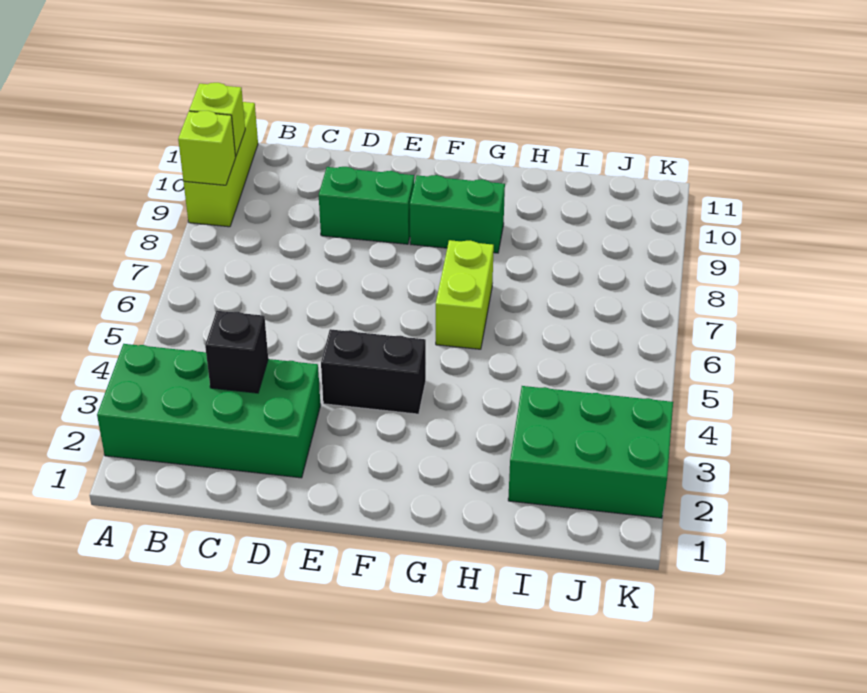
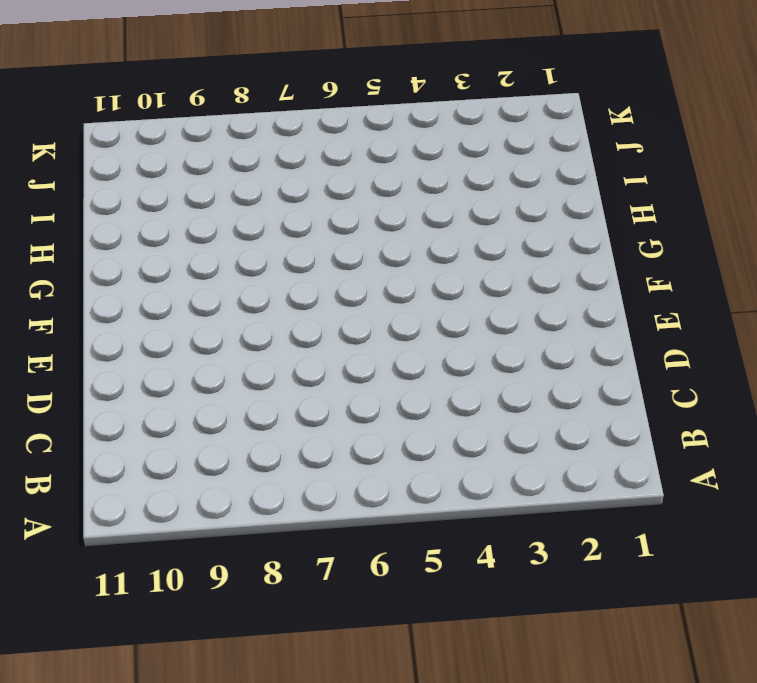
none -> green 2x4 brick [97,344,321,478]
none -> lime 1x3 brick [184,102,258,227]

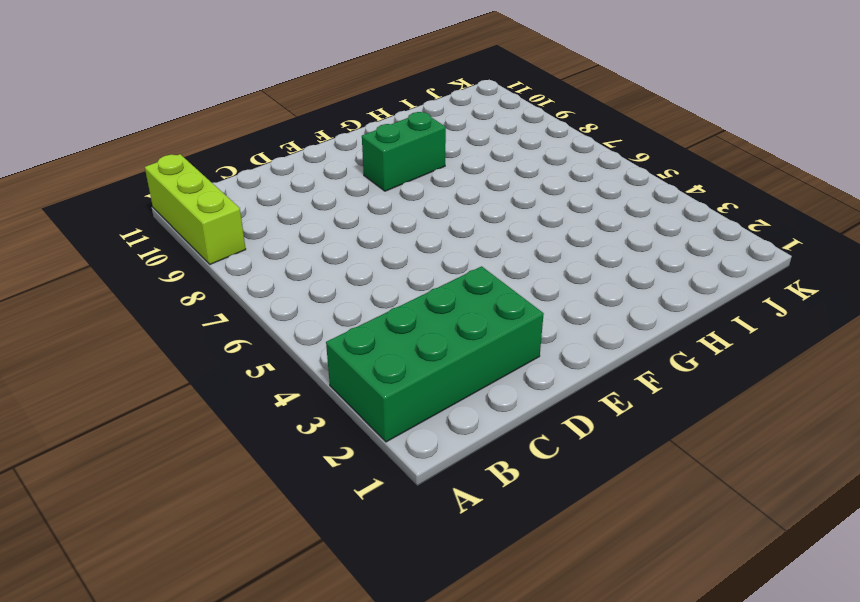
none -> green 1x2 brick [319,167,414,244]
none -> black 1x2 brick [321,329,426,414]

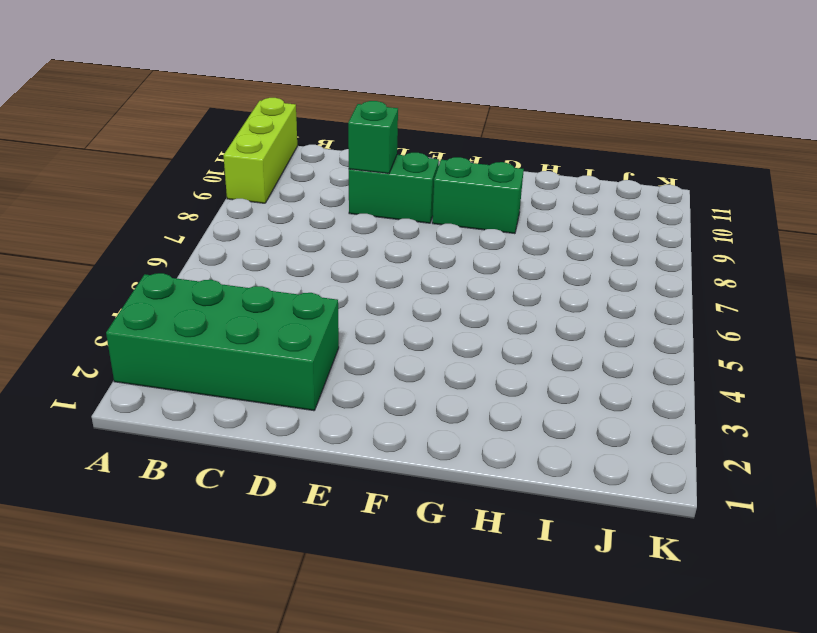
green 1x1 brick [348,101,398,174] -> none
none -> black 1x2 brick [321,329,426,414]
none -> lime 1x2 brick [436,240,494,349]

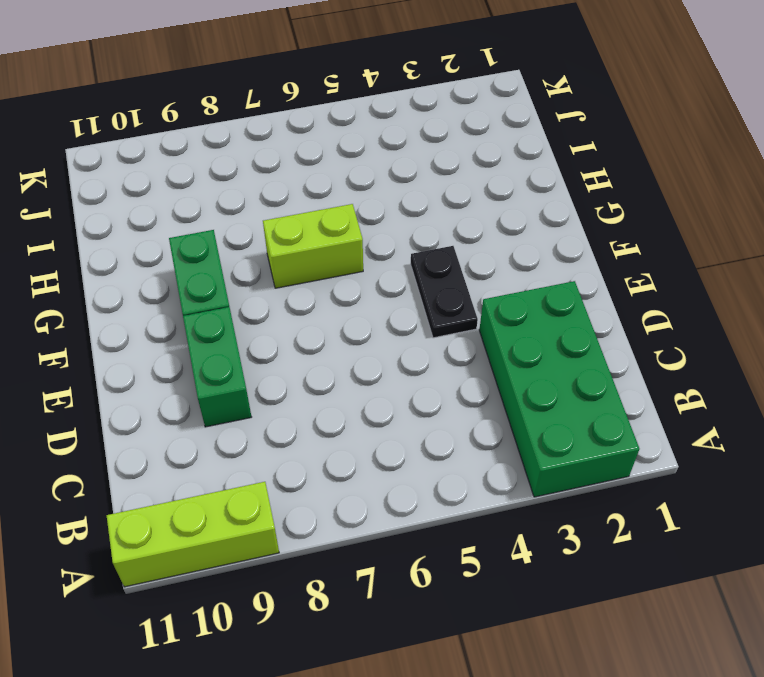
black 1x2 plate [411,246,478,338] -> black 1x2 brick [321,329,426,414]
none -> green 2x3 brick [508,386,673,518]
none -> lime 1x1 brick [178,111,236,185]

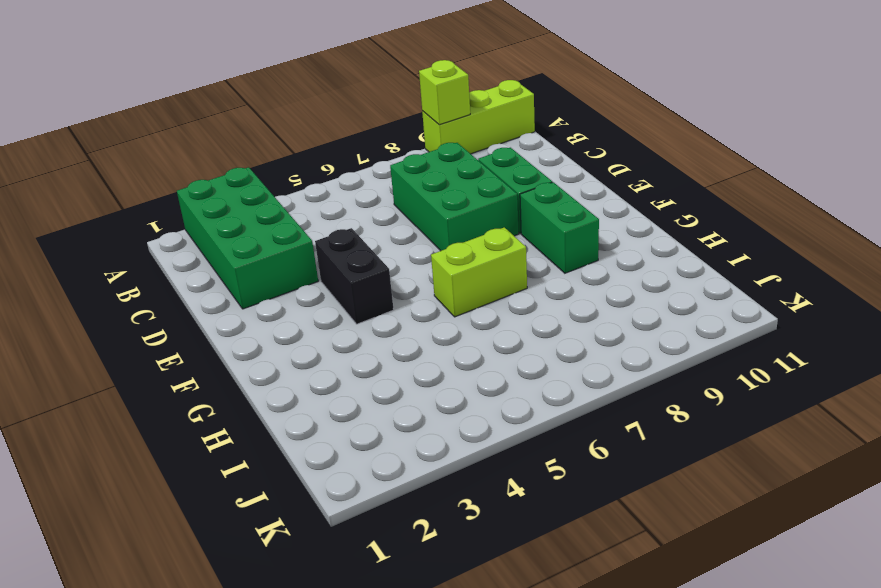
green 2x3 brick [390,143,519,251] -> green 2x3 brick moved to [508,386,673,518]
none -> lime 1x1 brick [189,83,245,156]
none -> black 1x1 brick [205,311,268,393]

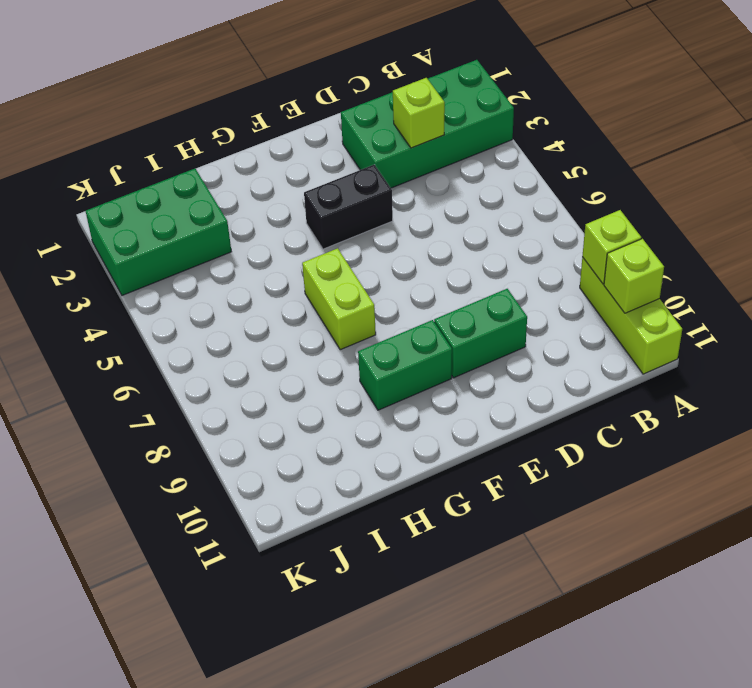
lime 1x1 brick [393,78,445,148] -> black 1x1 brick [205,311,268,393]

